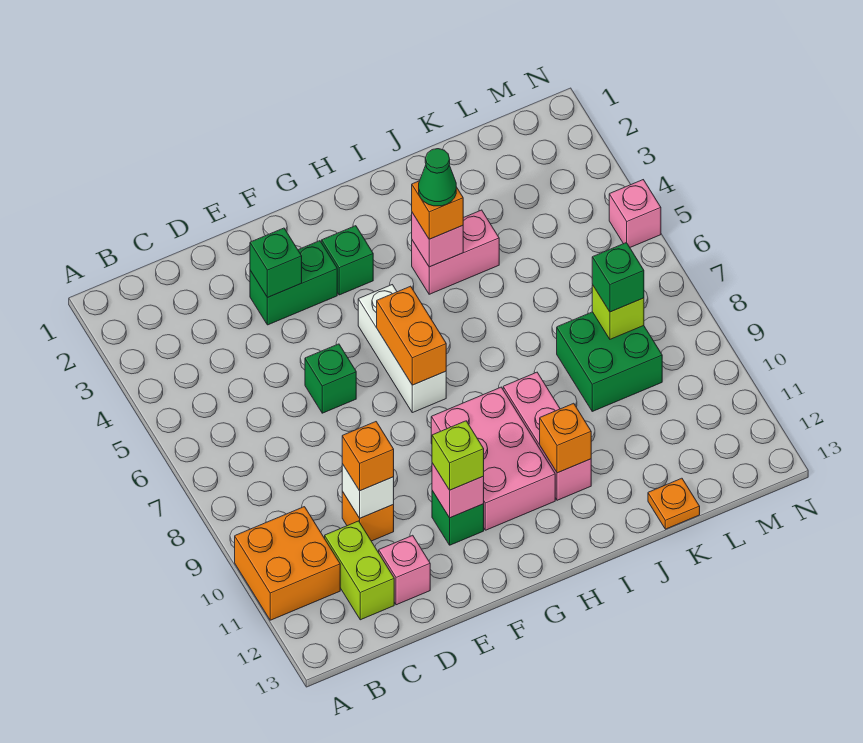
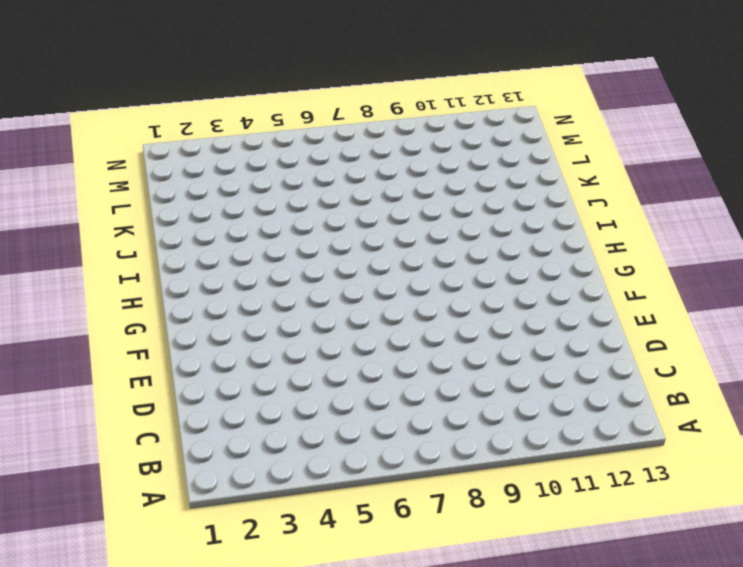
none -> orange 2x2 brick [235,507,340,620]
none -> lime 1x2 brick [325,521,394,620]
none -> orange 1x1 brick [342,491,394,541]

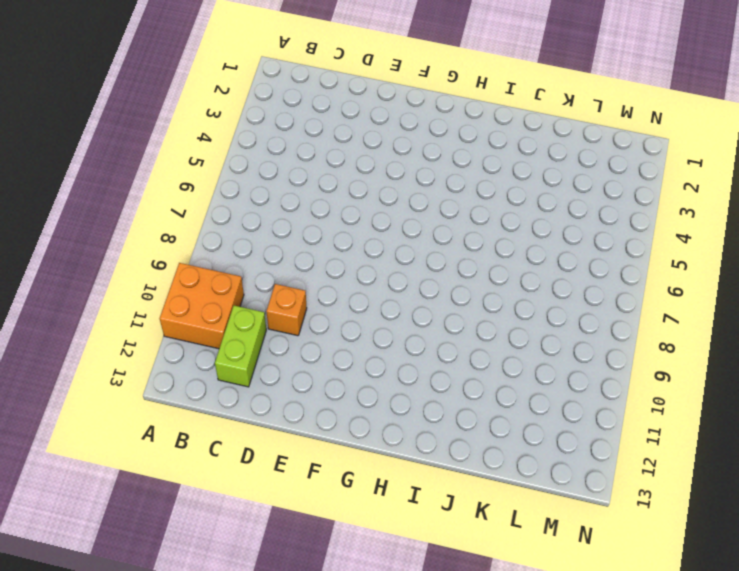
none -> pink 1x1 brick [379,535,430,605]
none -> green 1x2 brick [250,241,337,325]
none -> green 1x1 brick [305,344,356,413]

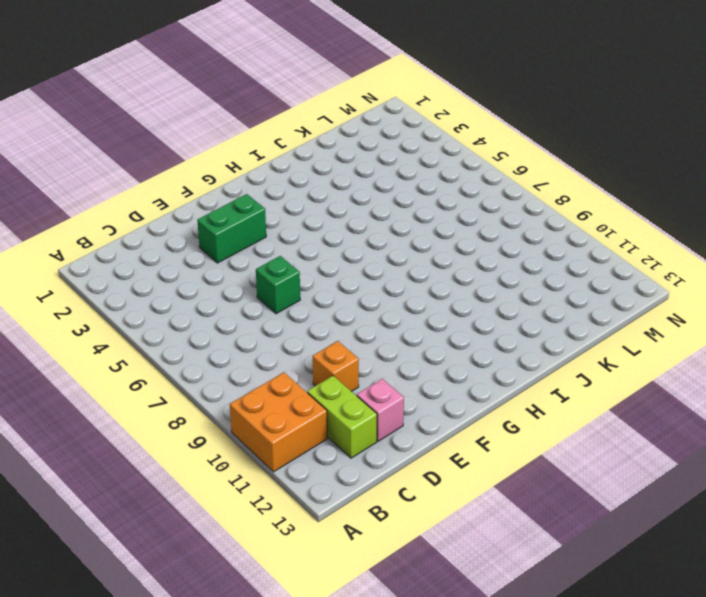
none -> green 1x1 brick [432,491,484,545]
none -> green 1x1 brick [322,226,373,295]
none -> white 1x3 brick [358,285,446,413]

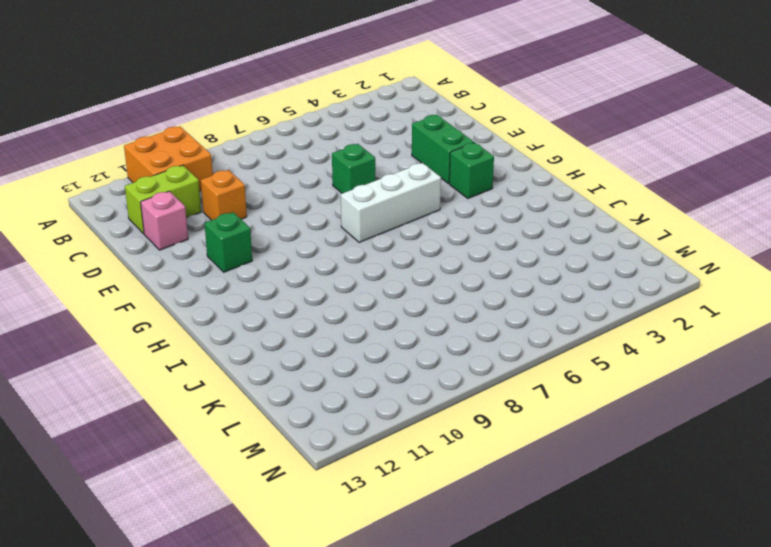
none -> pink 2x3 brick [431,387,555,530]
none -> pink 1x2 brick [412,210,499,294]
none -> pink 1x3 brick [503,372,591,500]

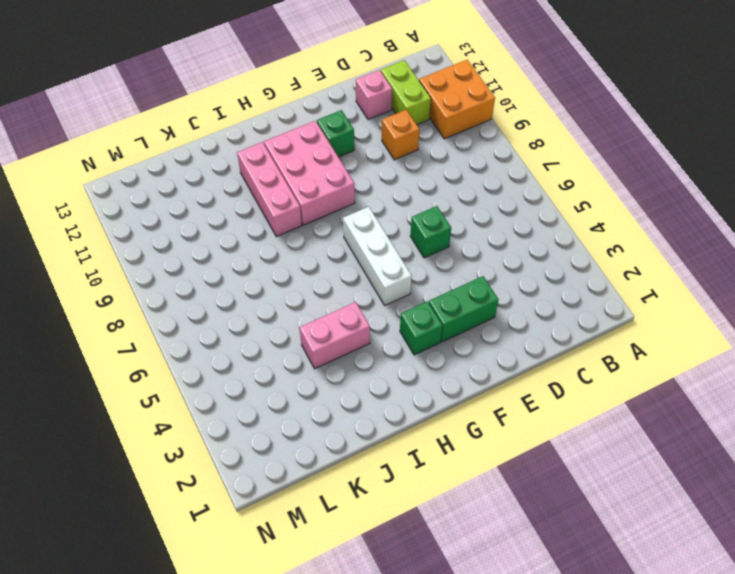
none -> green 2x2 brick [557,312,662,411]
none -> orange 1x1 plate [648,478,700,529]
none -> pink 1x1 brick [609,180,661,247]

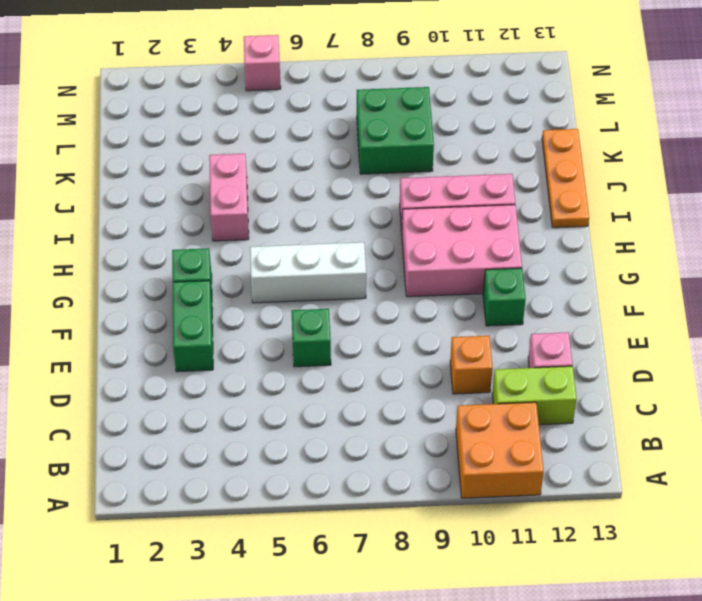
orange 1x3 plate [542,129,589,228] -> orange 1x1 plate [648,478,700,529]
none -> white 1x1 brick [342,464,394,518]
none -> green 1x1 brick [250,228,302,298]
none -> pink 1x1 brick [432,463,484,518]

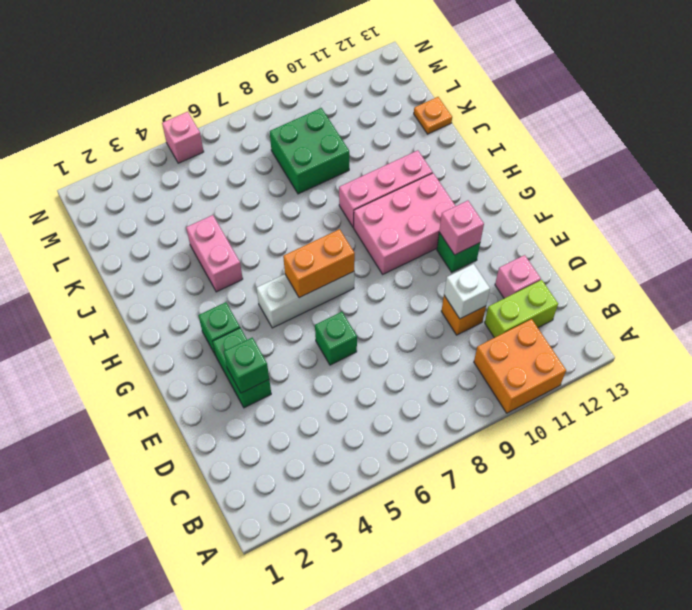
none -> pink 1x1 brick [412,213,463,267]
none -> orange 1x1 brick [540,403,591,473]
none -> lime 1x1 brick [592,285,644,339]

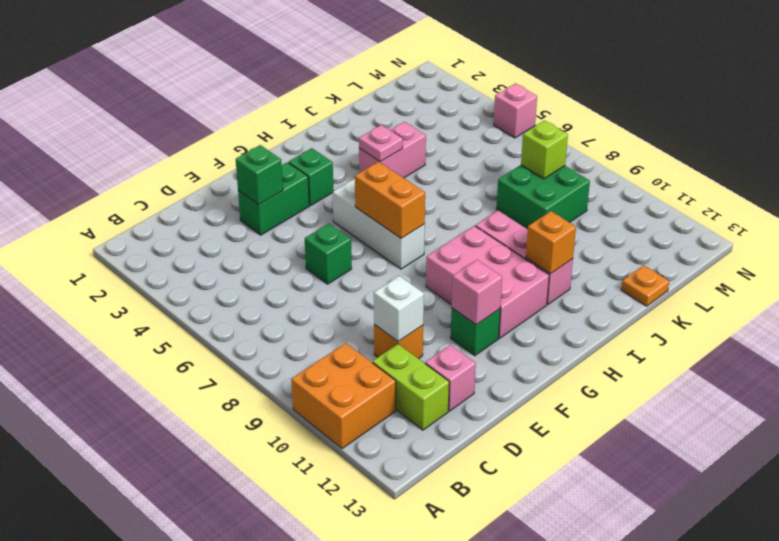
pink 1x1 plate [359,125,403,162] -> pink 1x1 brick [412,213,463,267]
none -> orange 1x1 brick [342,422,394,491]
none -> lime 1x1 brick [432,421,484,490]
none -> orange 1x1 brick [412,181,463,239]

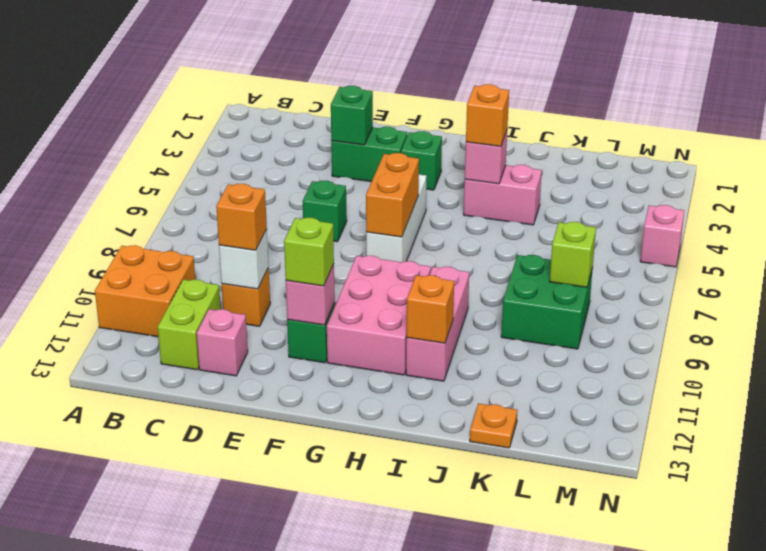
none -> green 1x1 brick [592,242,644,312]
none -> green 1x1 cone [419,149,456,206]

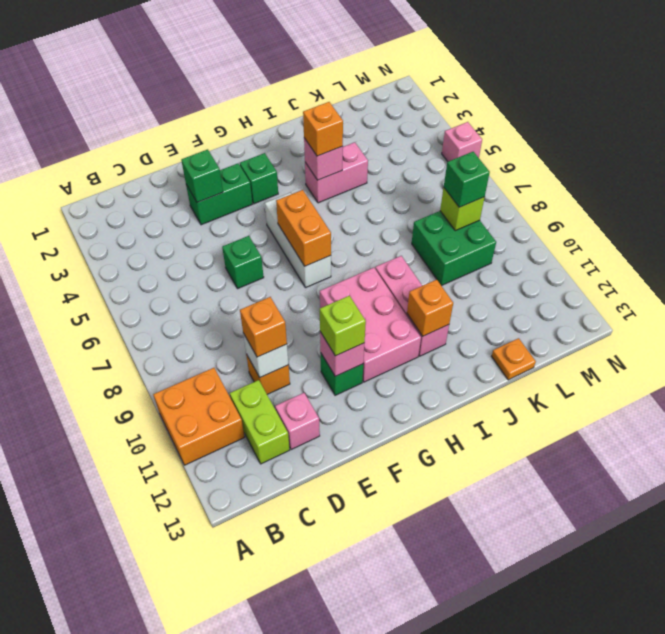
none -> green 1x1 cone [419,149,456,206]

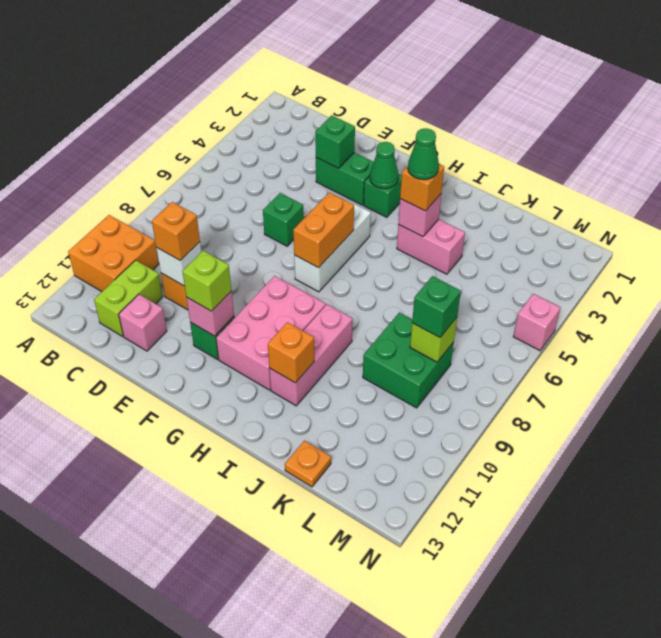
green 1x1 cone [370,142,398,189] -> none

